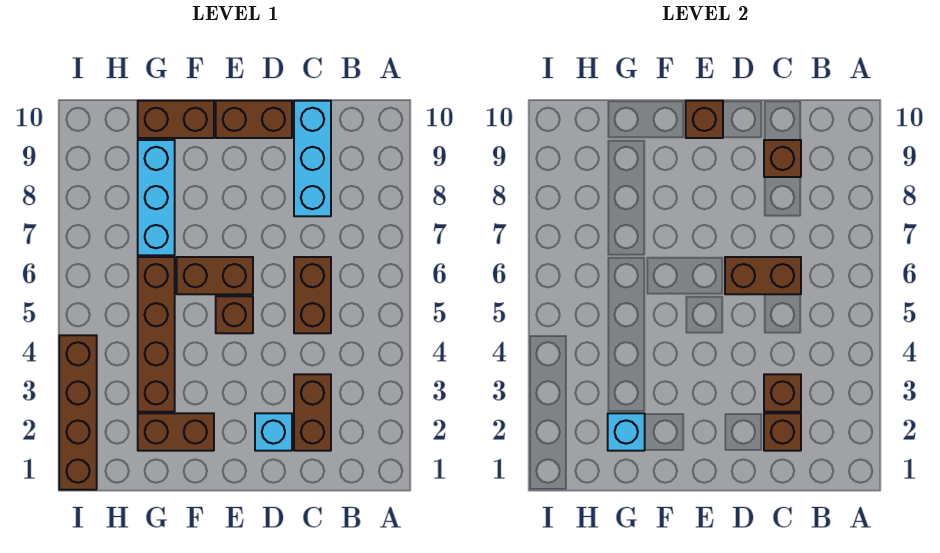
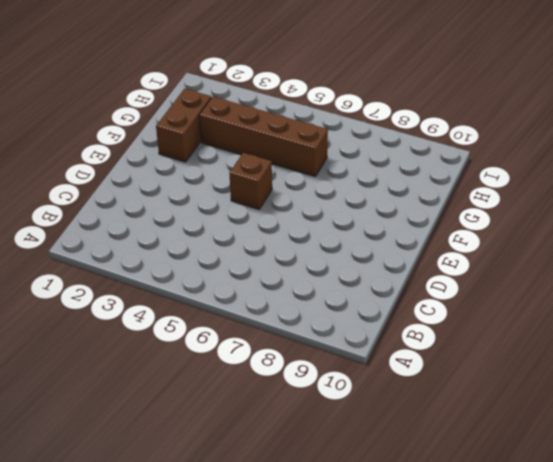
none -> brown 1x2 brick [294,374,331,451]
none -> brown 1x2 brick [294,257,331,333]
none -> cyan 1x3 brick [294,101,331,216]

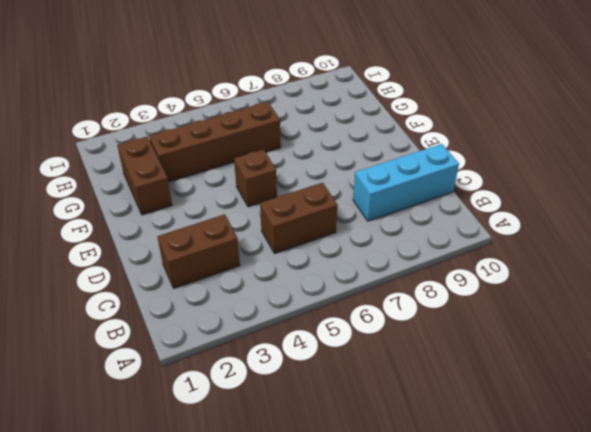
none -> cyan 1x1 brick [255,413,292,451]
none -> brown 1x2 brick [216,101,292,138]
none -> brown 1x2 brick [177,257,253,294]

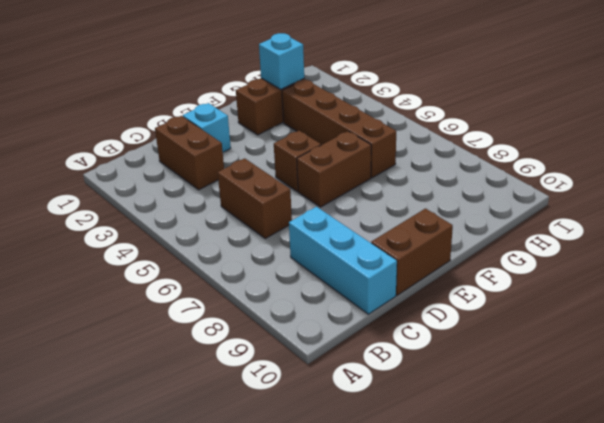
none -> brown 1x2 brick [138,101,214,138]
none -> cyan 1x3 brick [138,140,175,255]
none -> brown 1x4 brick [59,335,97,490]

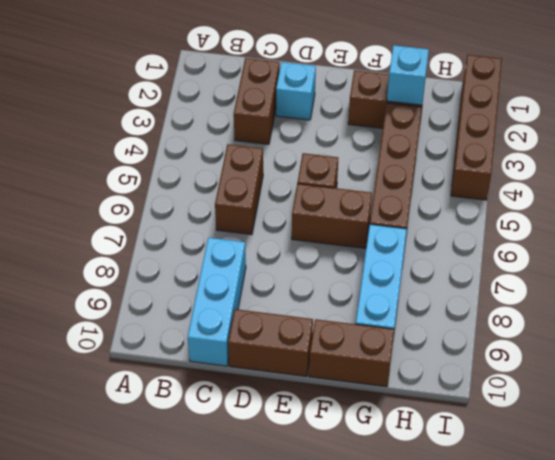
none -> brown 1x1 brick [764,413,801,451]
none -> brown 1x1 brick [764,374,801,412]
none -> brown 1x2 brick [725,257,801,294]

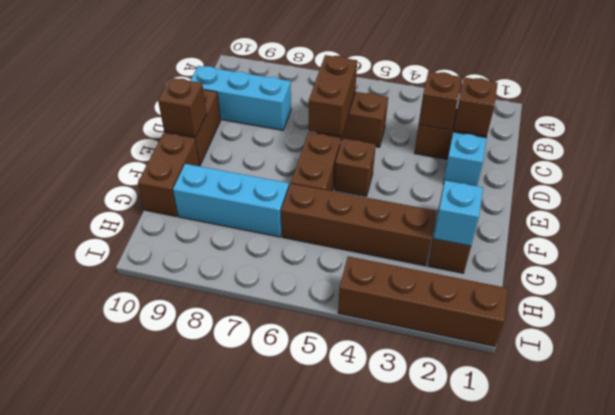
none -> brown 1x1 brick [764,140,801,177]

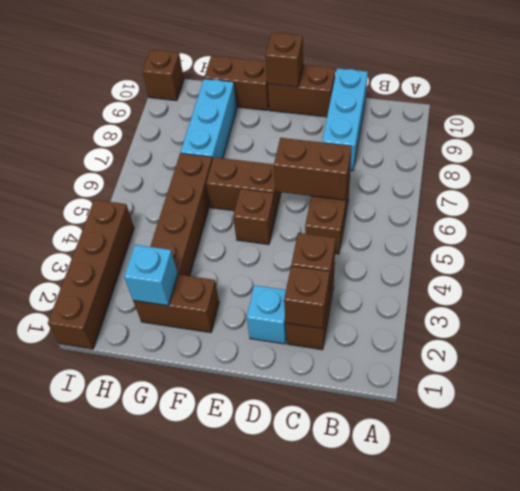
brown 1x1 brick [142,50,184,101] -> brown 1x1 brick moved to [764,140,801,177]

